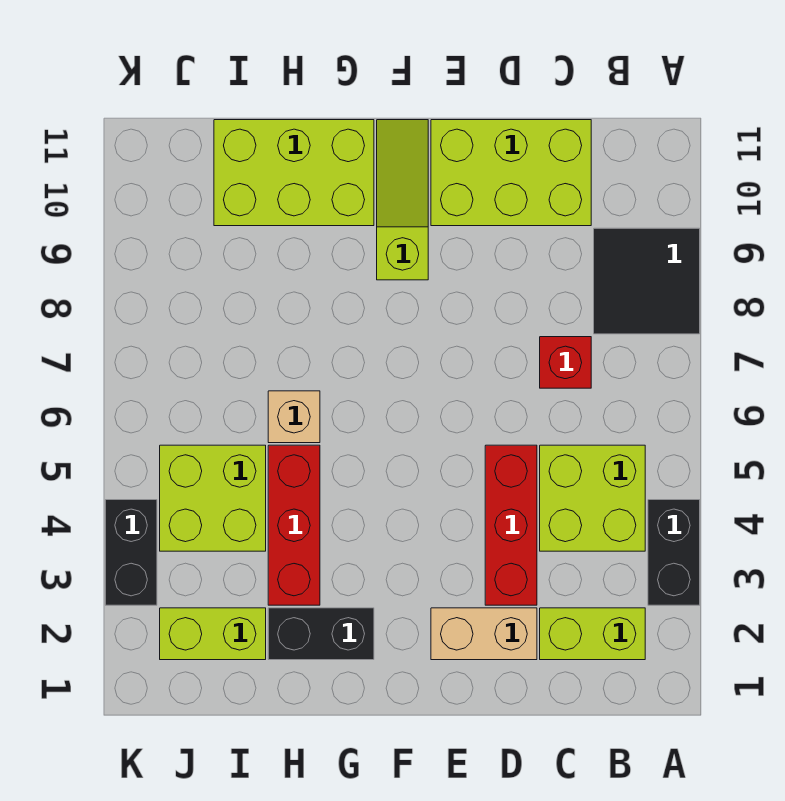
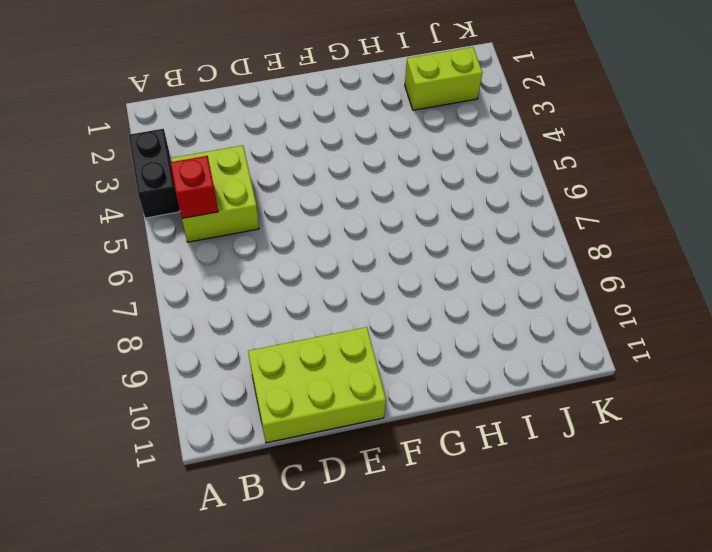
red 1x1 brick [170,156,218,219] -> red 1x1 brick moved to [540,337,591,388]
none -> black 2x2 tile [594,228,700,334]
none -> lime 1x2 brick [540,608,645,660]
none -> tan 1x2 brick [431,608,537,660]

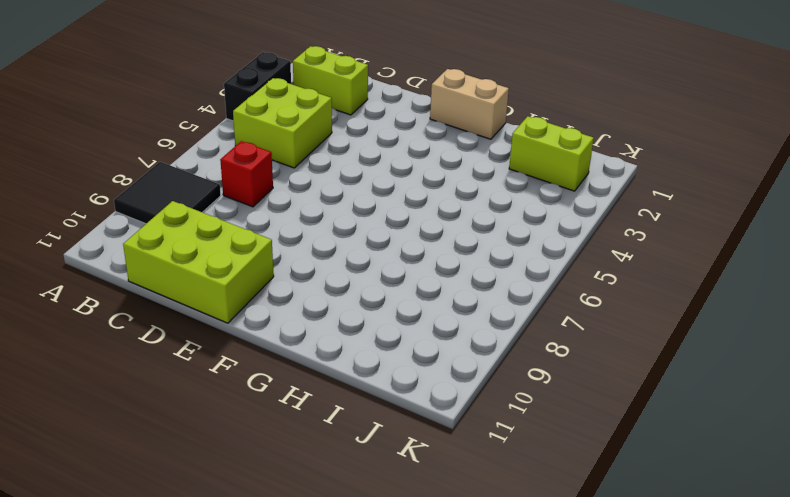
tan 1x2 brick [430,69,509,139] -> tan 1x2 brick moved to [431,608,537,660]
none -> red 1x3 brick [485,445,537,605]
none -> lime 1x3 slope [377,120,428,280]
none -> black 1x2 brick [268,608,374,660]

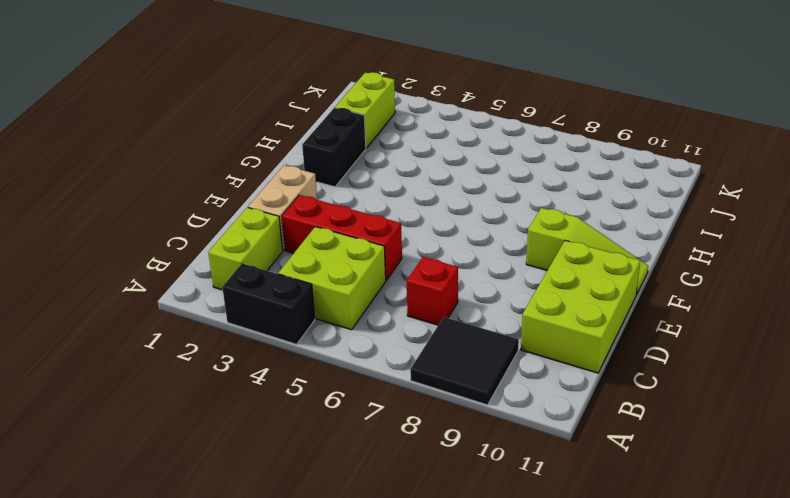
none -> lime 2x3 brick [214,120,374,226]
none -> red 1x3 brick [268,445,320,605]
none -> tan 1x1 brick [268,391,320,443]

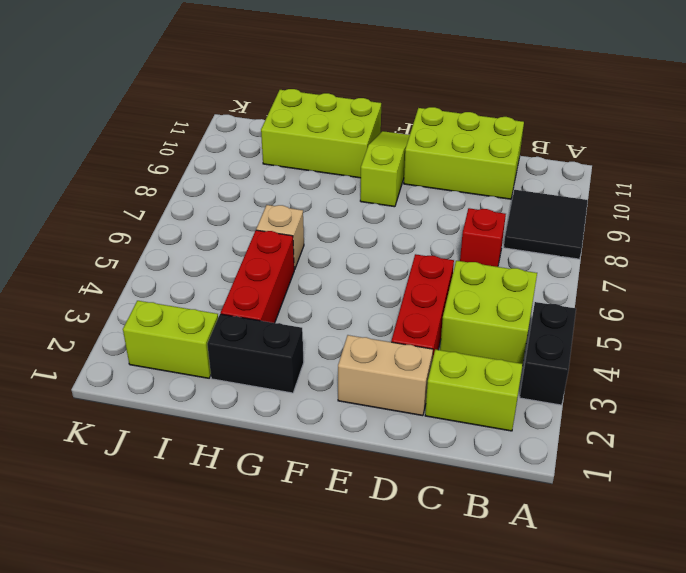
none -> lime 2x2 brick [160,445,266,551]
none -> black 1x2 brick [105,500,157,605]

